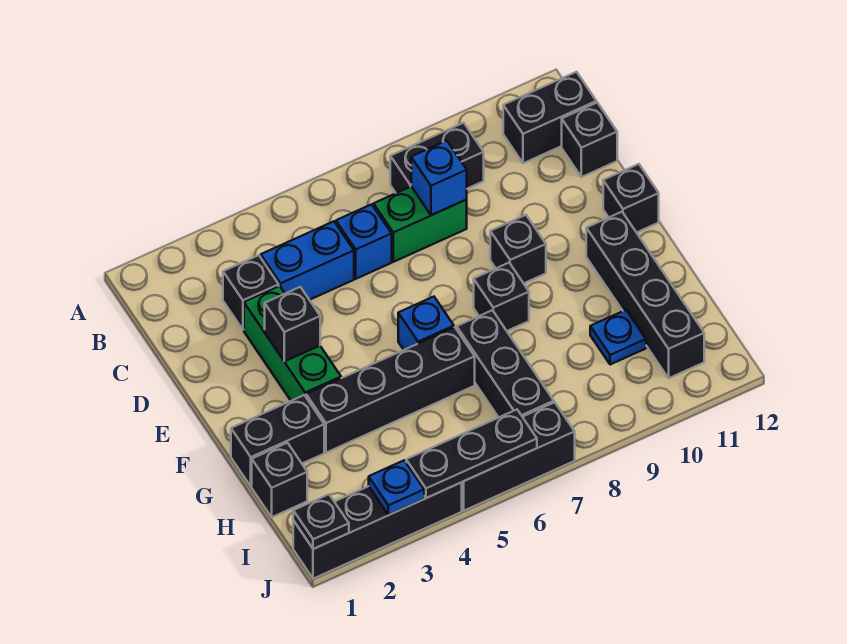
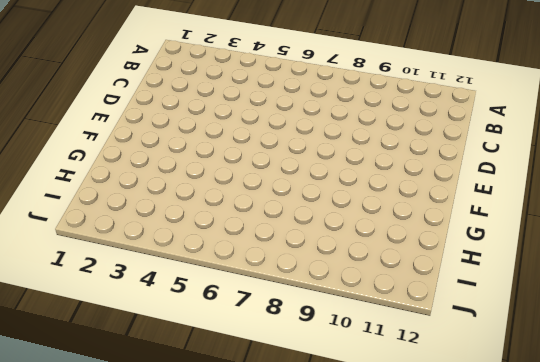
none -> black 1x2 brick [390,123,484,193]
none -> black 1x2 brick [503,72,596,163]
none -> black 1x1 brick [223,255,279,330]

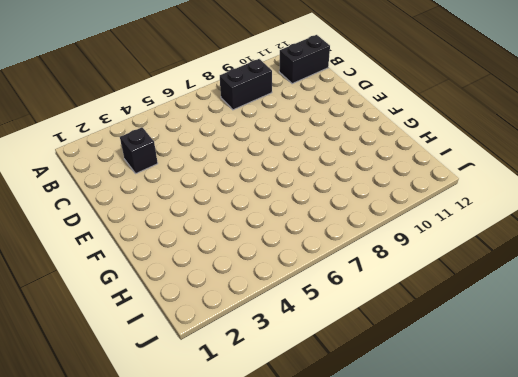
none -> blue 1x2 brick [261,221,354,300]
none -> blue 1x1 brick [336,204,392,279]
none -> green 1x2 brick [374,187,467,262]

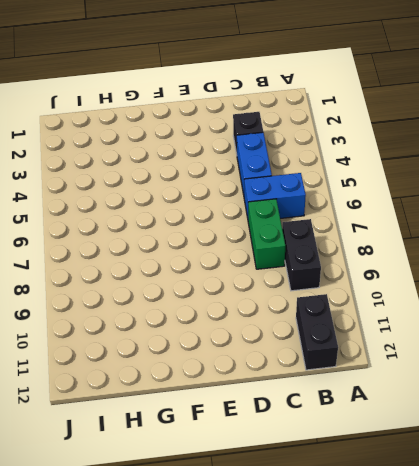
blue 1x2 brick [244,173,306,219] -> blue 1x1 brick [336,204,392,279]
none -> black 1x1 brick [562,103,617,177]
none -> green 1x3 brick [244,286,341,401]
none -> black 1x1 brick [490,215,546,283]

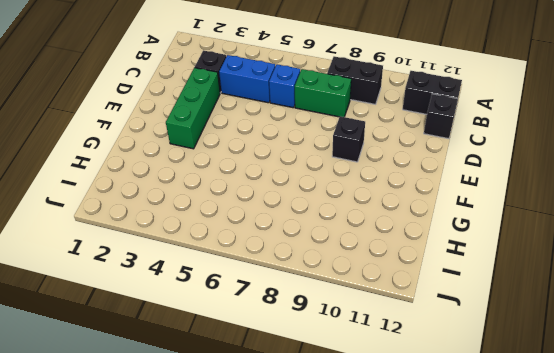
none -> black 1x1 brick [603,164,659,232]
none -> blue 1x1 brick [398,297,454,350]
none -> black 1x1 brick [474,263,529,331]

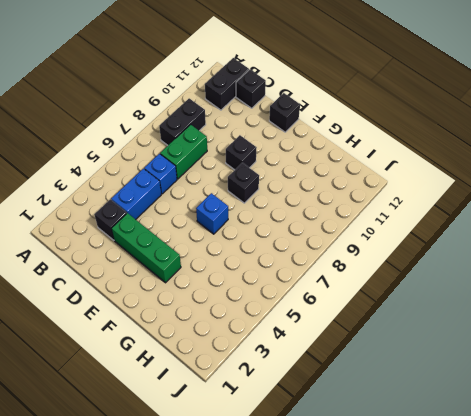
none -> black 1x4 brick [586,212,704,378]
none -> black 1x2 brick [231,395,324,486]
none -> black 1x4 brick [306,327,475,453]

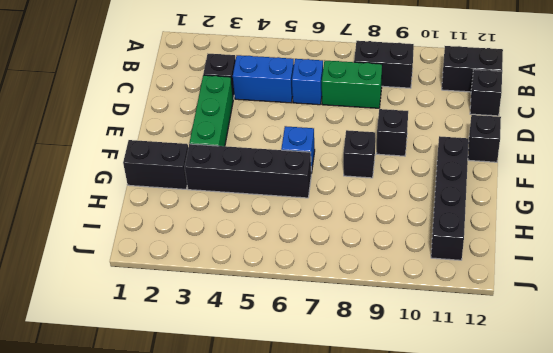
none -> black 1x3 brick [457,310,554,417]
none -> black 1x1 brick [252,443,307,517]
none -> blue 1x1 plate [590,310,646,365]

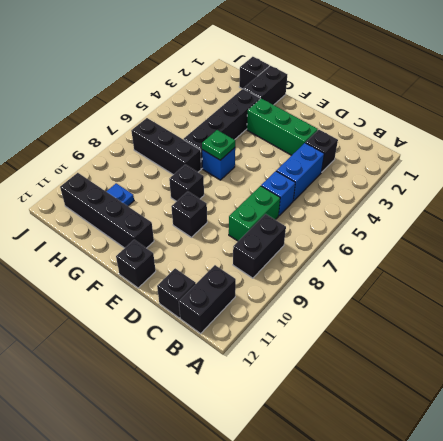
green 1x1 plate [202,130,235,160] -> none
none -> black 1x4 brick [293,482,462,579]
none -> black 1x3 brick [462,402,575,511]
none -> blue 1x1 brick [411,141,467,215]

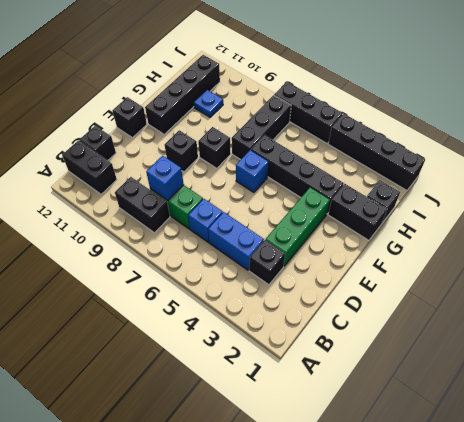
none -> black 1x1 brick [265,287,320,362]
none -> black 1x1 plate [293,494,349,549]
none -> blue 1x1 plate [369,460,424,515]

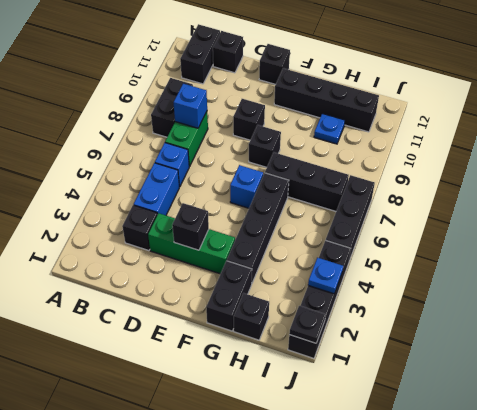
none -> black 1x3 plate [406,410,537,498]

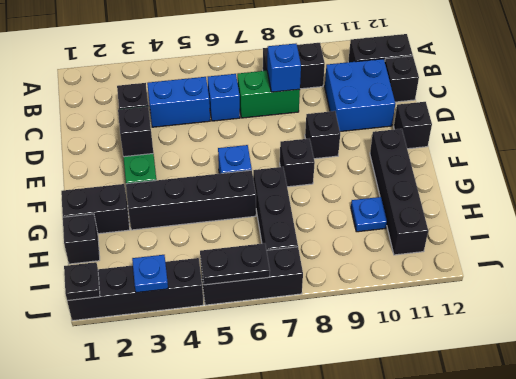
blue 2x2 brick [325,59,395,132] -> none
black 1x2 plate [200,243,270,285] -> black 1x3 plate [406,410,537,498]

